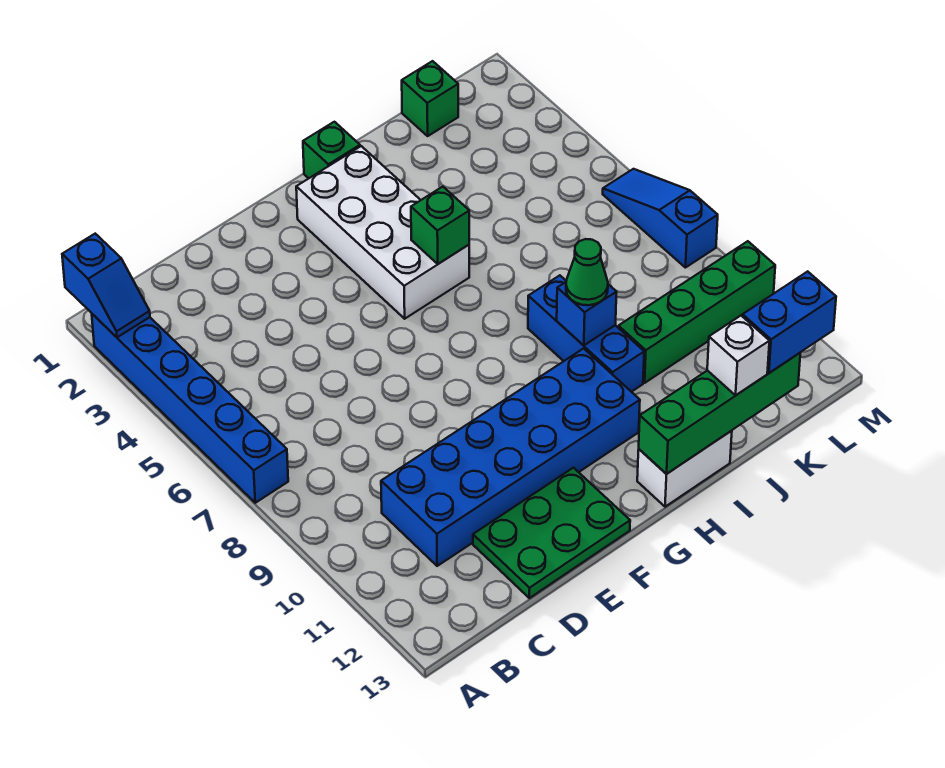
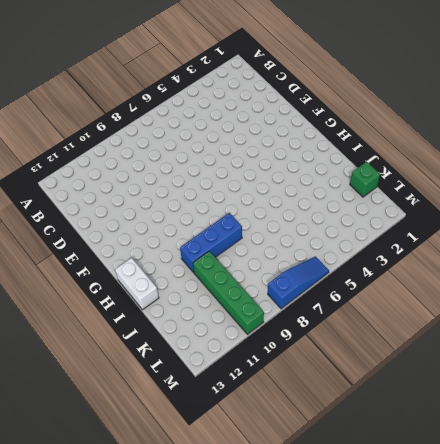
none -> blue 1x6 brick [92,314,288,503]
none -> blue 2x6 brick [381,349,640,566]
none -> green 2x3 plate [473,468,630,598]

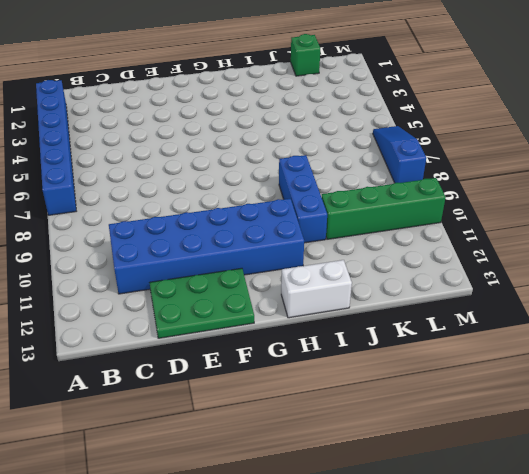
none -> white 2x4 brick [296,146,469,319]
none -> green 1x1 brick [303,122,360,178]
none -> blue 1x2 slope [62,234,150,337]

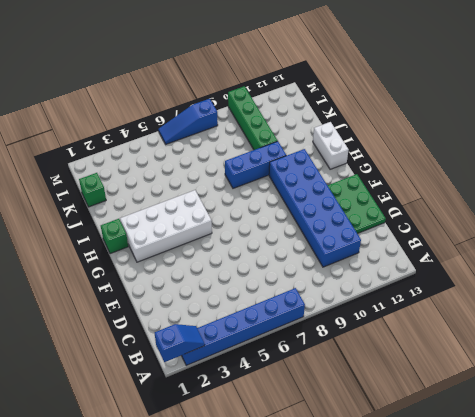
none -> green 1x1 brick [411,187,469,264]
none -> green 1x4 brick [639,353,800,474]
none -> blue 1x1 brick [557,282,617,345]

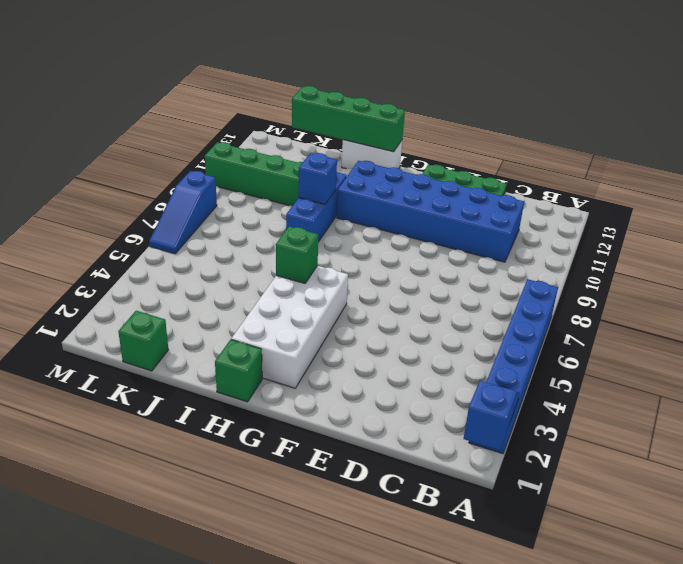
none -> green 1x1 cone [566,239,608,305]
none -> white 1x1 brick [707,316,769,395]
none -> blue 1x2 brick [743,271,836,373]

